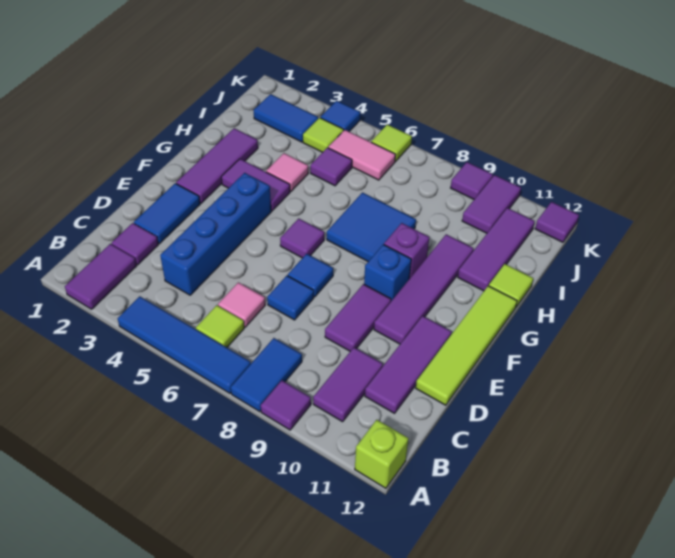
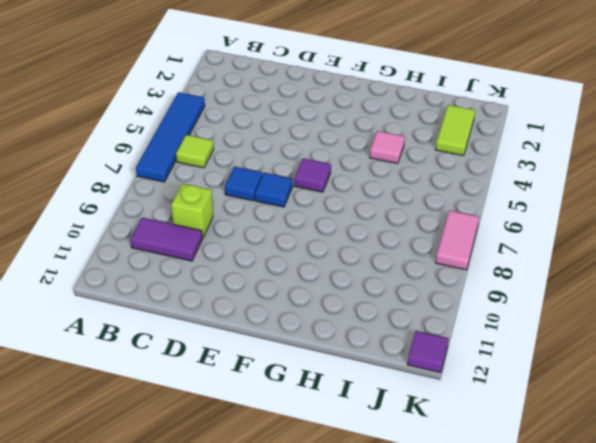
lime 1x1 brick [171,184,213,238] -> lime 1x1 brick moved to [355,420,409,488]
lime 1x2 tile [436,105,475,156] -> blue 1x2 tile [253,94,318,142]
pink 1x2 tile [436,210,479,270] -> pink 1x2 tile moved to [328,130,395,180]
none -> purple 1x2 tile [65,244,136,309]
none -> blue 1x2 tile [231,338,302,412]
none -> purple 1x1 tile [261,380,311,430]
none -> purple 1x1 tile [112,223,158,265]

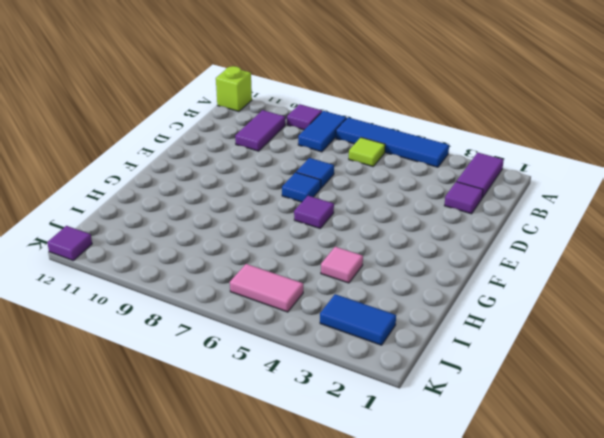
none -> blue 1x4 brick [160,173,271,295]
none -> pink 1x1 tile [218,282,265,327]
none -> purple 1x3 tile [365,316,452,413]
none -> blue 1x2 tile [134,183,200,244]

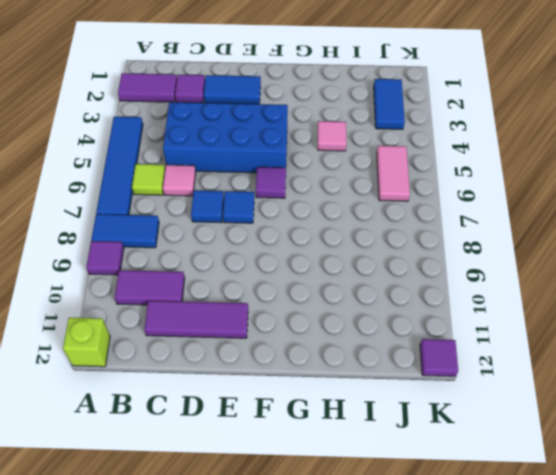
blue 2x4 brick [163,102,288,173] -> blue 1x4 brick [160,173,271,295]
none -> purple 1x2 tile [325,284,391,351]
none -> lime 1x4 tile [416,286,517,405]
none -> purple 1x4 tile [374,234,473,344]
none -> purple 1x3 tile [176,128,258,203]

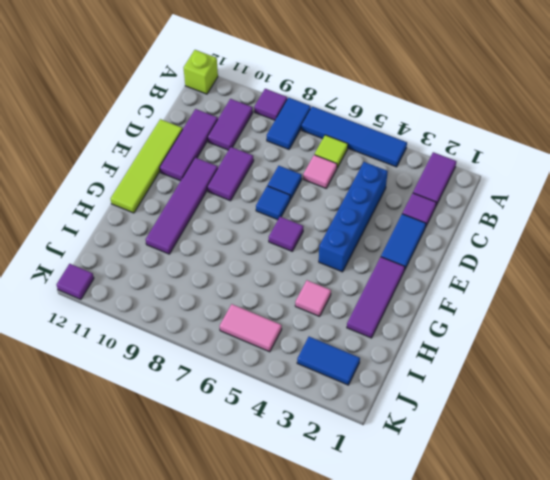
none -> blue 1x1 brick [364,244,411,301]
none -> purple 1x2 tile [221,159,290,211]
none -> blue 2x2 tile [327,193,416,261]
none -> purple 1x1 brick [384,223,429,279]

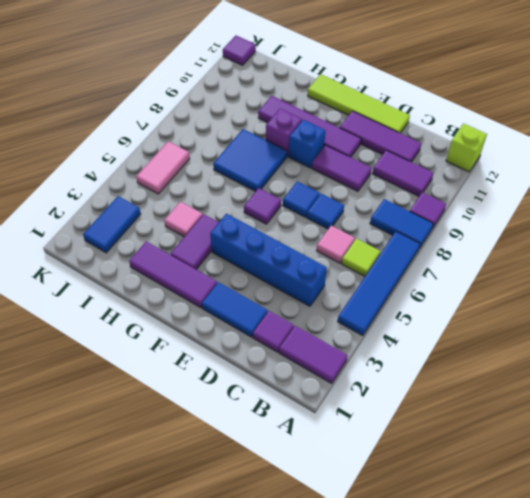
none -> purple 1x3 tile [458,208,535,291]
none -> lime 1x1 tile [489,264,533,307]
none -> purple 1x1 tile [310,148,352,186]
none -> lime 1x1 tile [303,118,344,152]

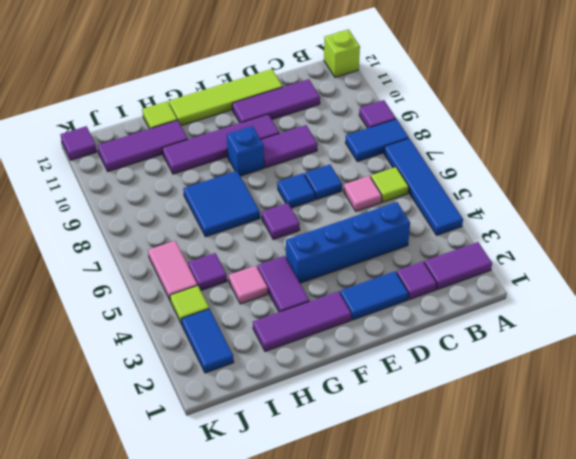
none -> purple 1x2 tile [313,347,383,422]
none -> purple 1x1 brick [384,223,429,279]
none -> purple 1x2 tile [462,175,521,233]
none -> blue 1x1 tile [320,101,360,131]

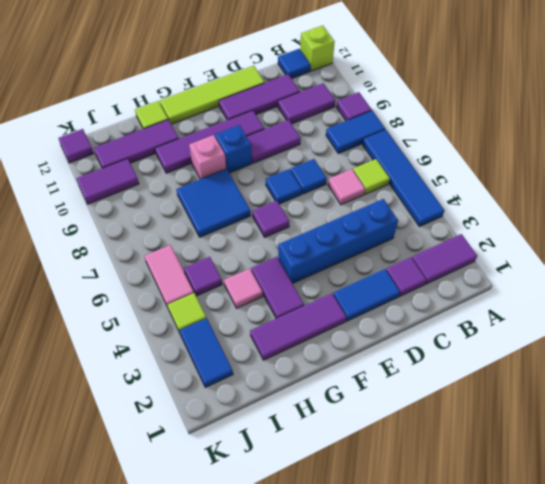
blue 1x1 tile [278,49,311,79] -> blue 1x1 tile moved to [320,101,360,131]
pink 1x1 brick [189,135,226,179] -> purple 1x1 brick [384,223,429,279]
none -> lime 1x1 tile [371,125,412,162]
none -> purple 1x1 tile [451,162,493,199]

